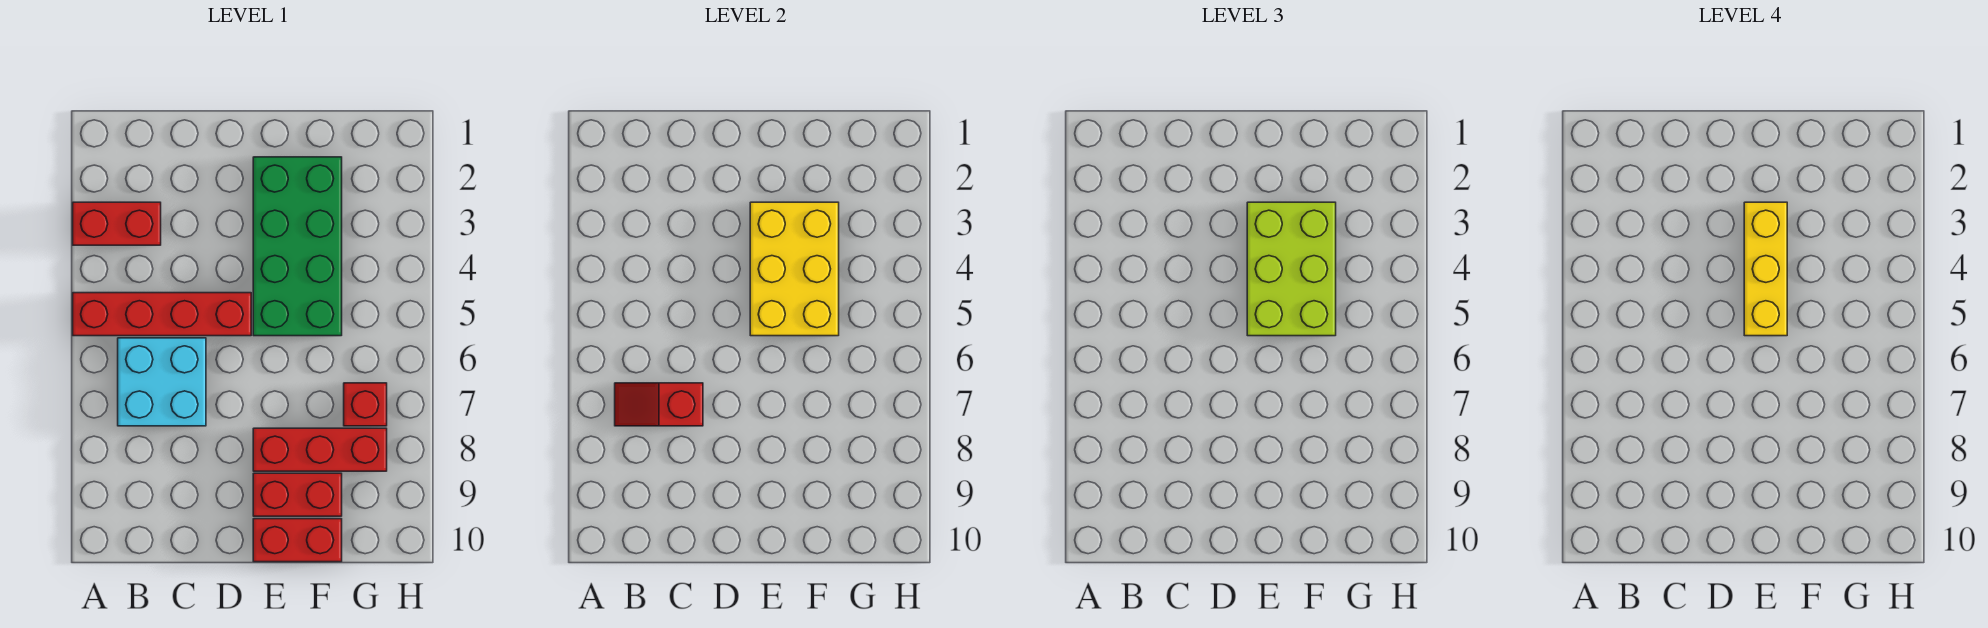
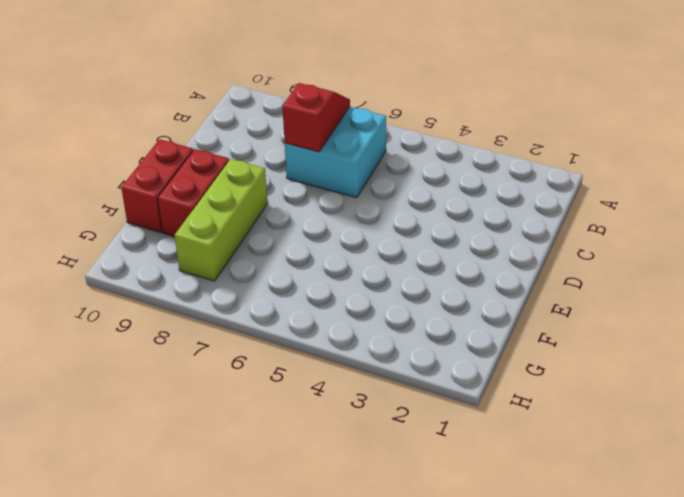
lime 1x3 brick [175,159,268,281] -> red 1x3 brick [253,428,387,471]
none -> red 1x2 brick [73,202,161,245]
none -> red 1x4 brick [73,293,251,336]
none -> green 2x4 brick [253,157,342,336]

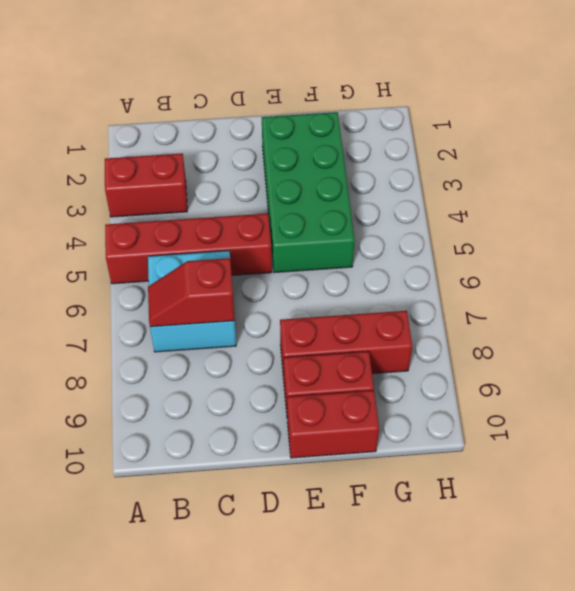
none -> red 1x1 brick [344,383,387,426]
none -> yellow 2x3 brick [750,202,839,336]
none -> lime 2x3 brick [1247,202,1336,336]

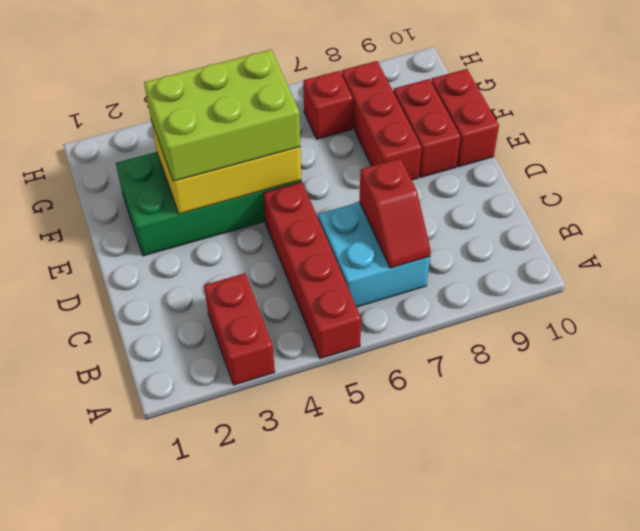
none -> yellow 1x3 brick [1744,202,1787,336]

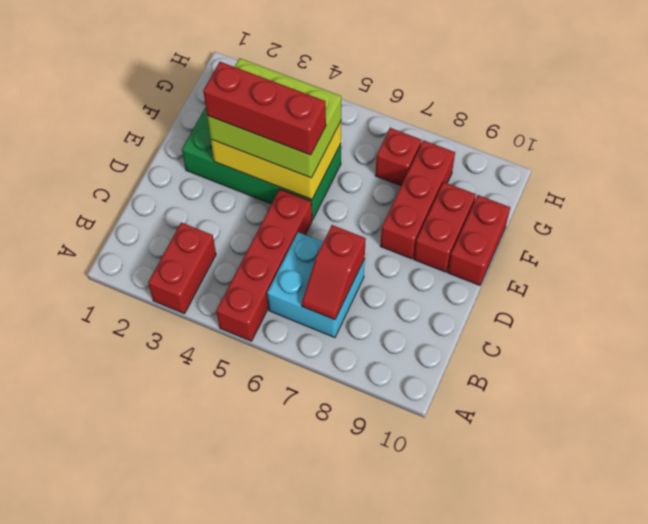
red 1x3 brick [203,62,326,155] -> yellow 1x3 brick [1744,202,1787,336]

